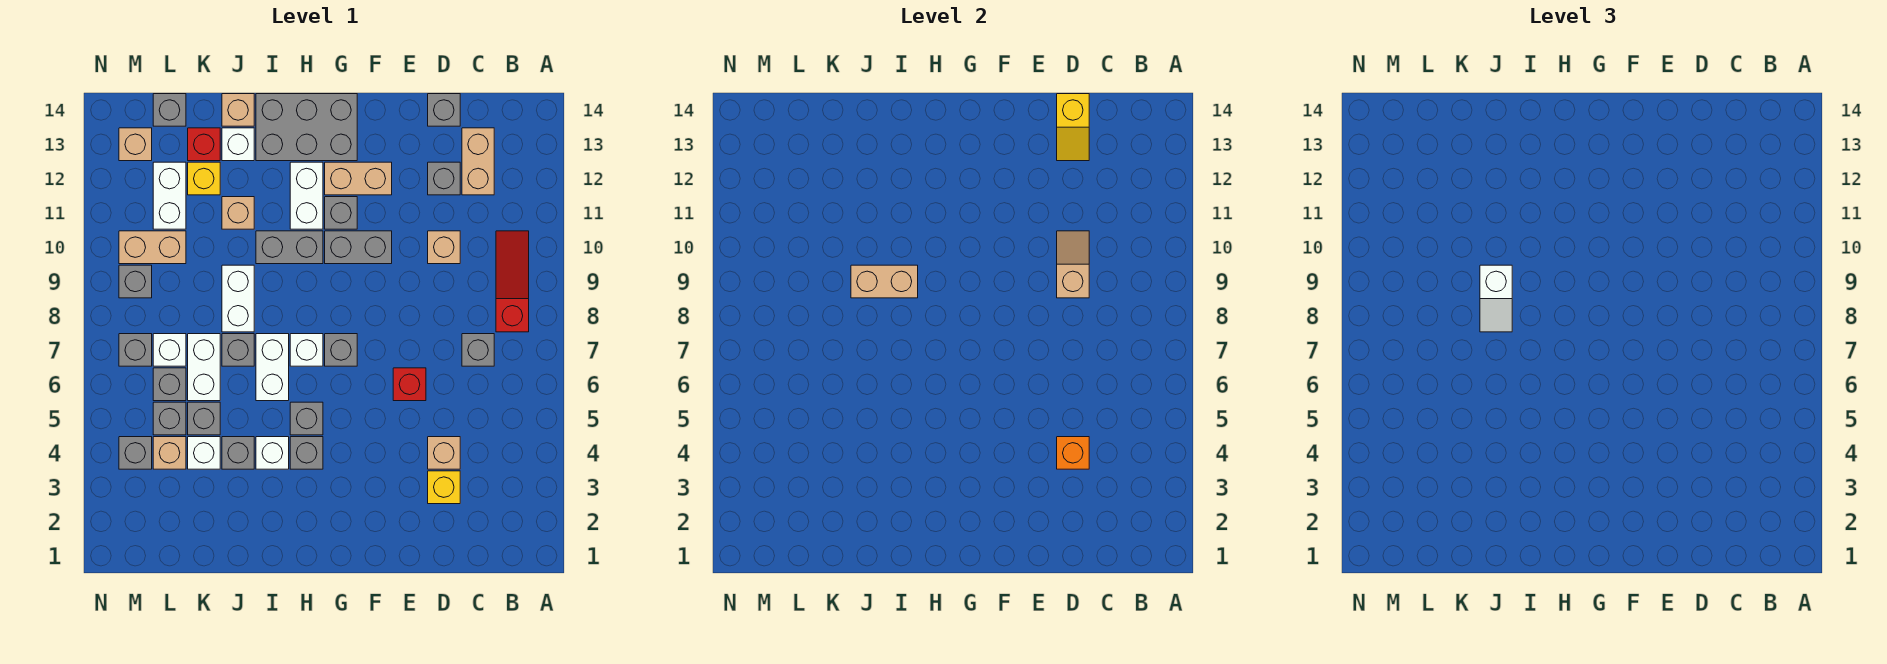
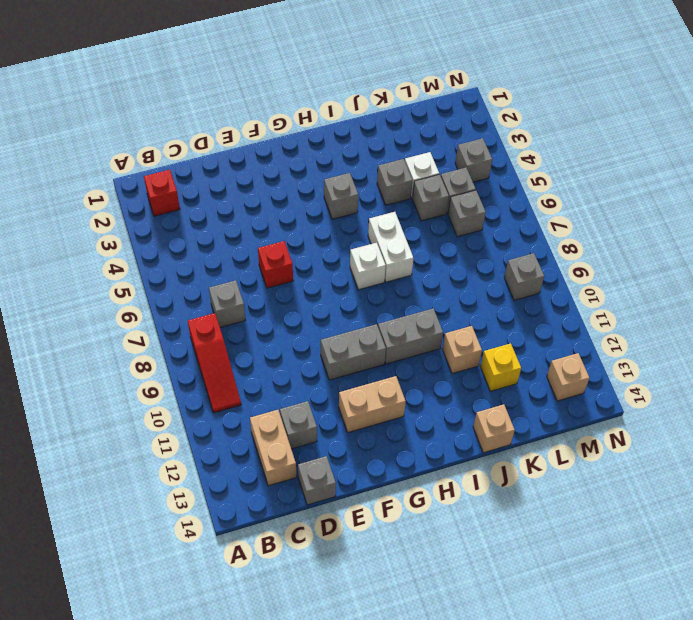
red 1x1 brick [144,170,180,216] -> red 1x1 brick moved to [188,128,220,161]
none -> yellow 1x1 brick [428,471,460,504]
none -> tan 1x1 brick [428,437,460,469]
none -> tan 1x1 brick [428,231,460,264]
none -> grey 1x1 brick [325,334,357,366]

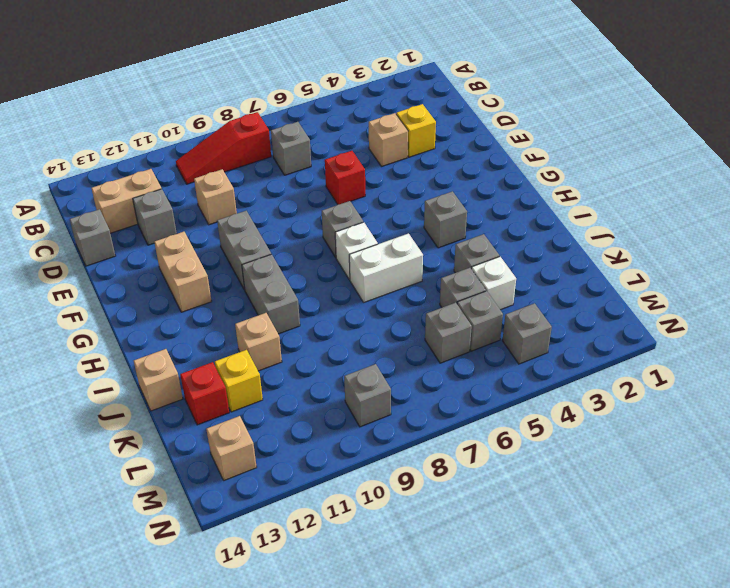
none -> grey 1x1 brick [325,197,357,229]
none -> grey 2x3 brick [256,94,357,161]
none -> grey 1x1 brick [290,402,323,435]
none -> white 1x2 brick [290,162,323,229]

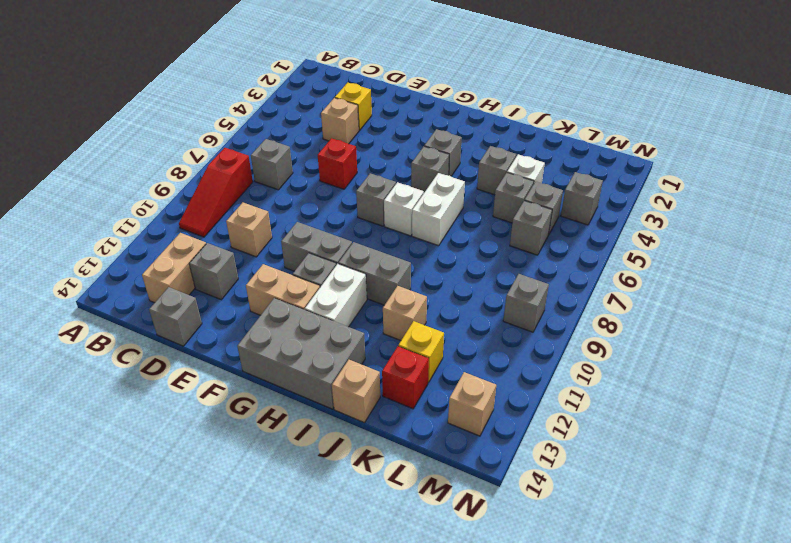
none -> white 1x1 brick [256,437,289,469]
none -> grey 1x1 brick [222,334,254,366]
none -> white 1x2 brick [222,265,254,332]
none -> white 1x1 brick [222,128,254,161]

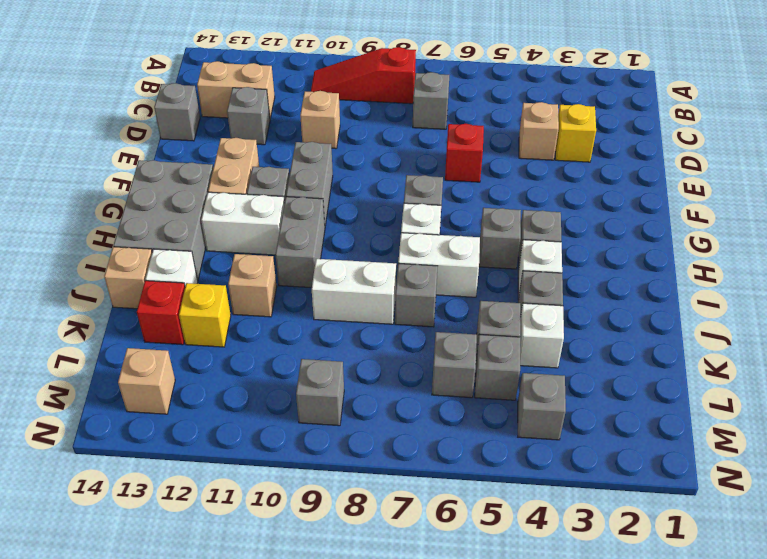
none -> white 1x2 brick [188,334,220,401]
none -> tan 1x1 brick [153,437,186,469]
none -> white 1x1 brick [153,334,186,366]
none -> tan 1x2 brick [119,231,186,264]

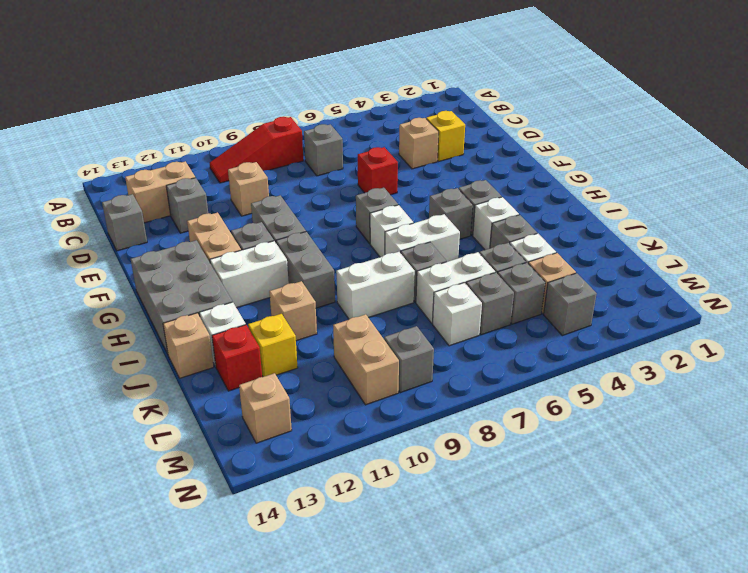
none -> white 1x2 brick [153,162,186,229]
none -> grey 1x1 brick [153,94,186,126]
none -> grey 1x1 brick [119,334,152,366]
none -> orange 1x1 brick [1057,437,1089,469]

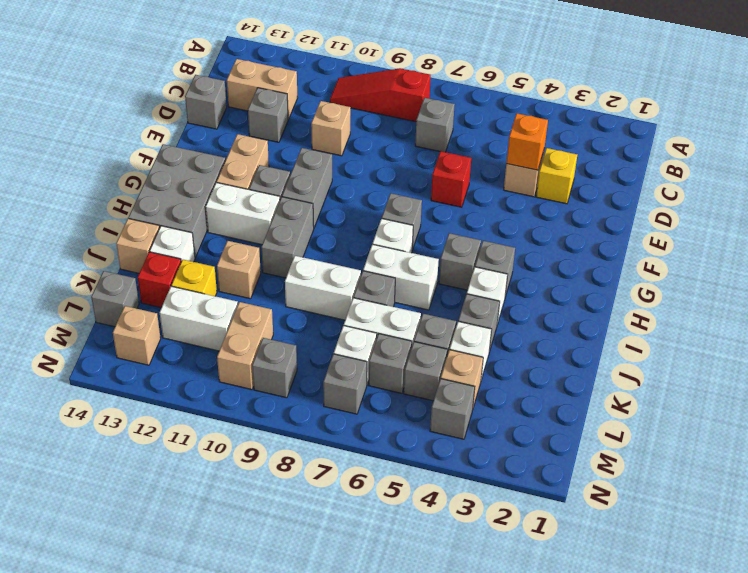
none -> tan 1x2 slope [1057,231,1089,298]
none -> yellow 1x2 slope [1057,94,1089,161]
none -> tan 1x2 brick [851,265,918,298]
none -> white 1x2 slope [1480,265,1512,332]

